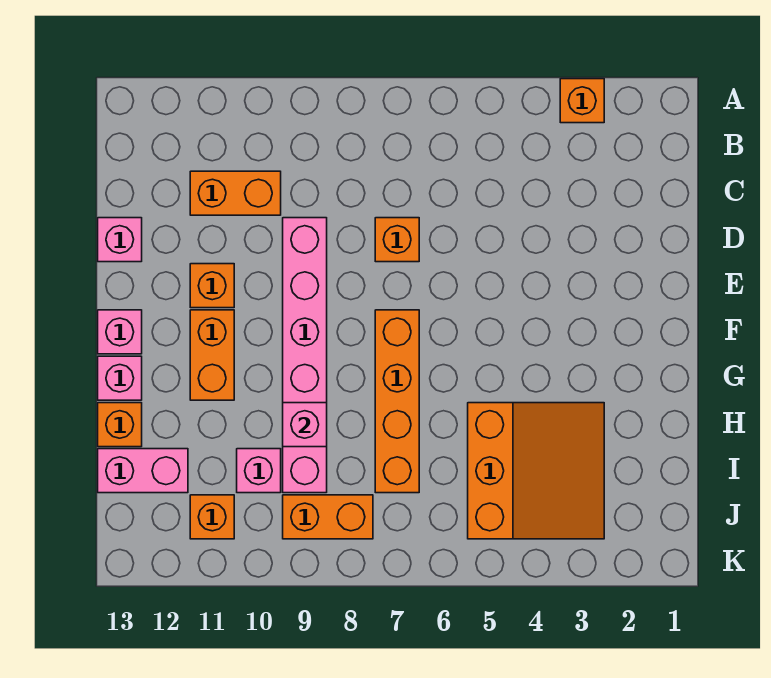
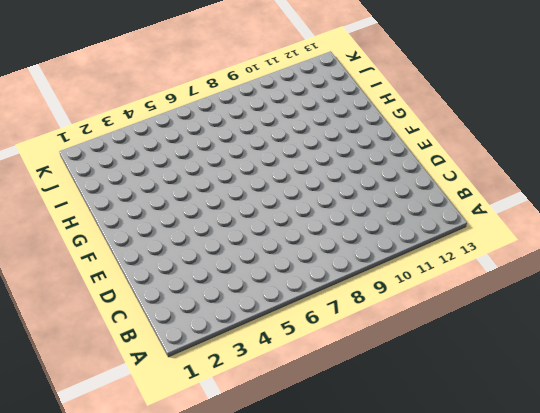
none -> orange 1x1 brick [560,79,604,123]
none -> orange 1x2 brick [190,171,281,215]
none -> orange 1x1 brick [375,218,419,262]

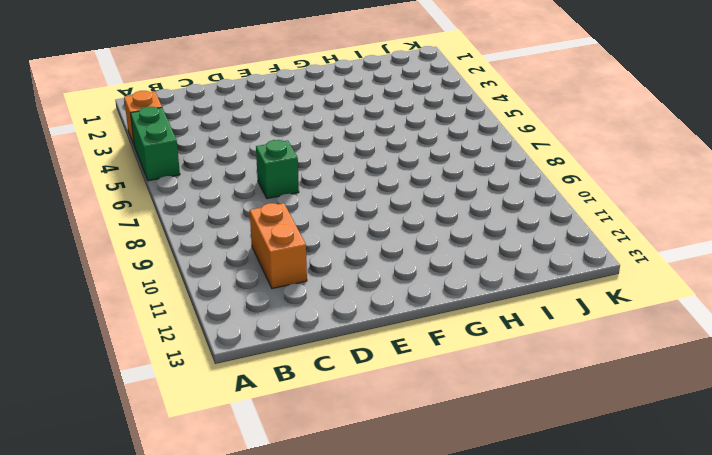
green 1x2 brick [131,107,180,181] -> none
green 1x1 brick [256,140,299,199] -> orange 1x1 brick [375,218,419,262]
none -> pink 1x6 brick [283,218,327,493]
none -> pink 1x1 brick [98,218,142,262]
none -> orange 1x1 brick [190,264,234,308]

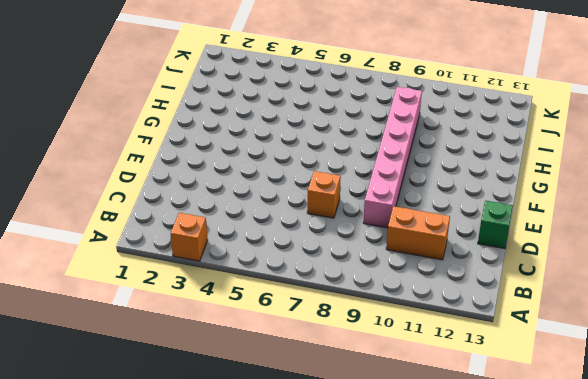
green 1x1 brick [478,201,513,249] -> pink 1x1 brick [98,218,142,262]
none -> orange 1x1 brick [190,264,234,308]
none -> orange 1x4 brick [375,310,419,493]
none -> orange 1x2 brick [190,310,234,400]

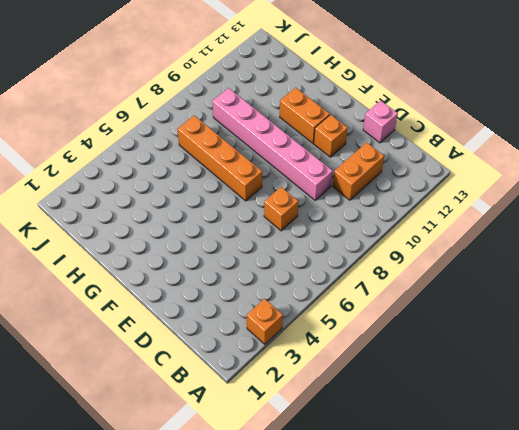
none -> pink 1x1 brick [98,310,142,354]
none -> pink 1x1 brick [98,356,142,400]
none -> orange 3x3 slope [468,403,604,539]

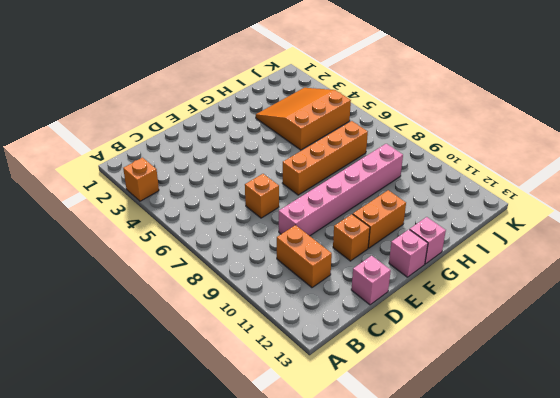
none -> orange 1x1 brick [98,403,142,447]
none -> pink 1x1 brick [237,449,281,493]
none -> pink 1x2 brick [98,449,188,493]

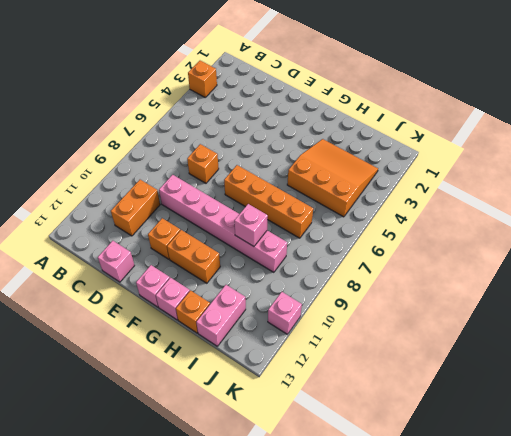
pink 1x1 brick [268,292,302,334] -> pink 1x1 brick moved to [237,449,281,493]
none -> orange 1x2 brick [283,495,373,539]
none -> orange 1x1 brick [190,495,234,539]

